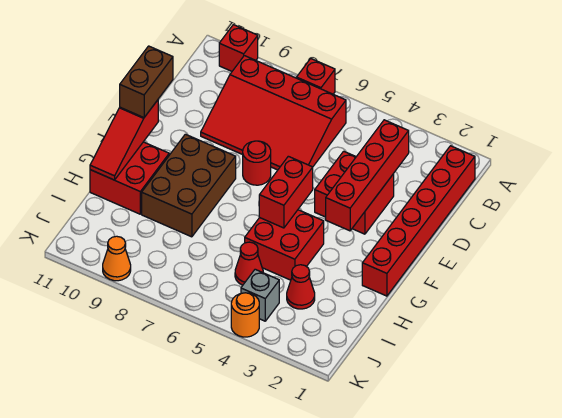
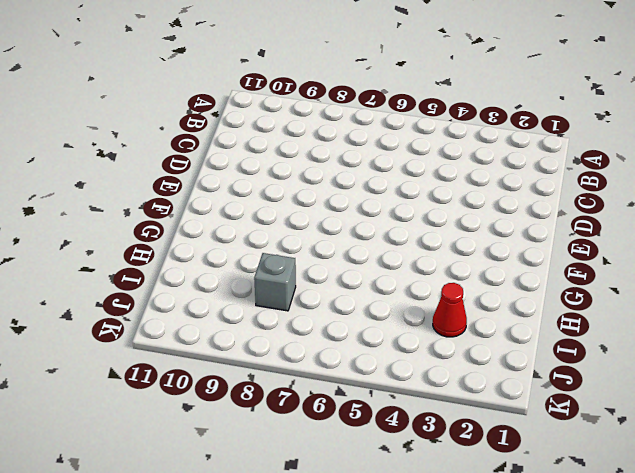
grey 1x1 brick [254,253,296,311] -> grey 1x1 brick moved to [241,269,279,321]
none -> red 1x1 brick [297,59,335,94]
none -> red 1x1 brick [219,25,258,71]
none -> red 1x6 brick [362,146,475,296]

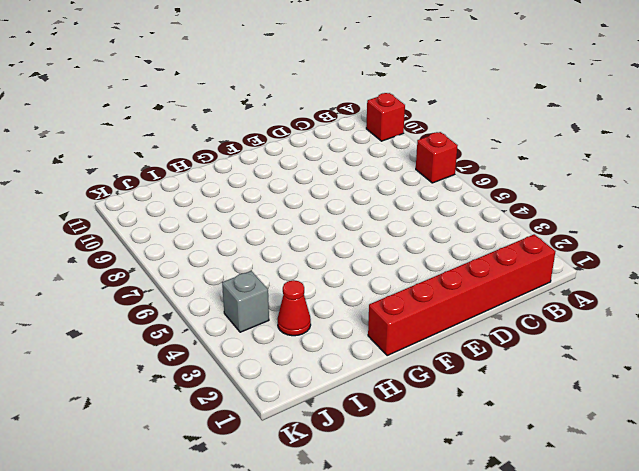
none -> red 3x4 slope [201,56,346,170]
none -> red 2x2 brick [315,151,394,234]
none -> red 1x1 round brick [243,141,271,185]

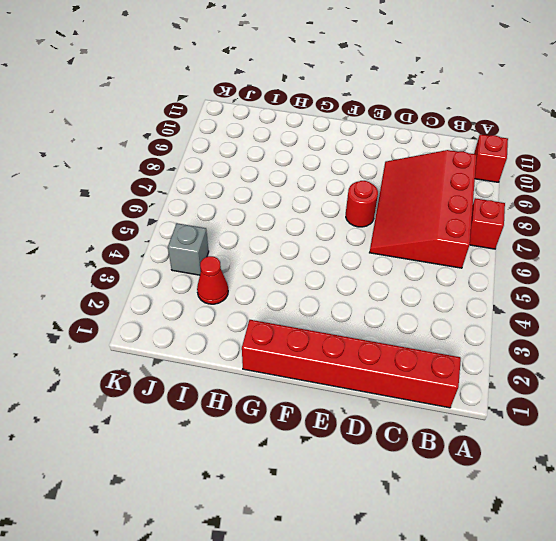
none -> red 2x2 brick [315,151,394,234]
none -> brown 2x3 brick [142,134,236,237]
none -> red 2x2 brick [245,210,324,280]

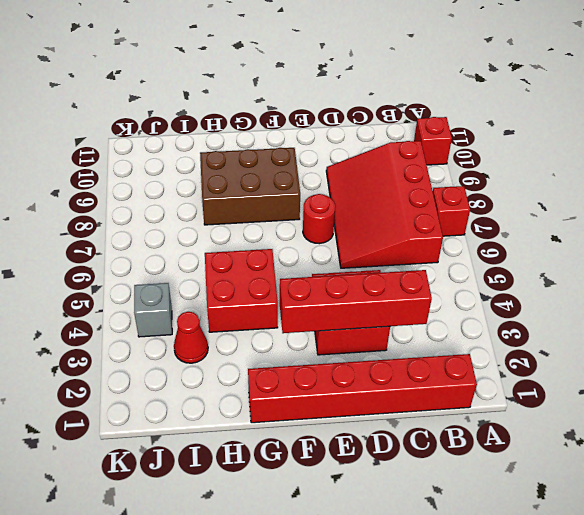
none -> red 2x2 brick [90,142,169,214]
none -> red 1x1 cone [235,242,263,285]
none -> orange 1x1 round brick [231,293,259,337]

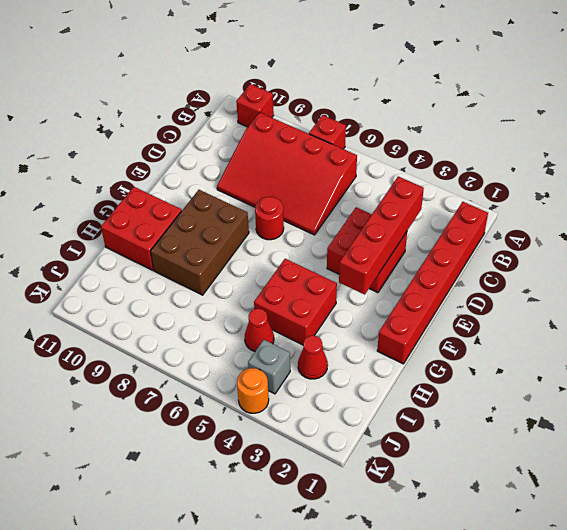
none -> orange 1x1 cone [103,236,131,281]
none -> red 1x2 brick [259,156,313,228]
none -> red 1x3 slope [90,100,158,180]

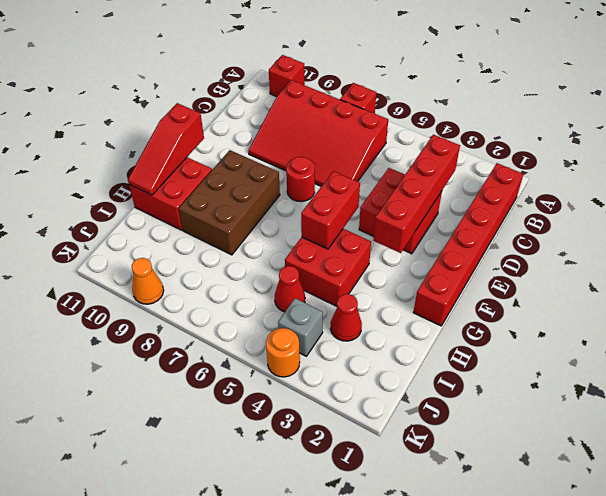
none -> brown 1x2 brick [120,46,173,118]

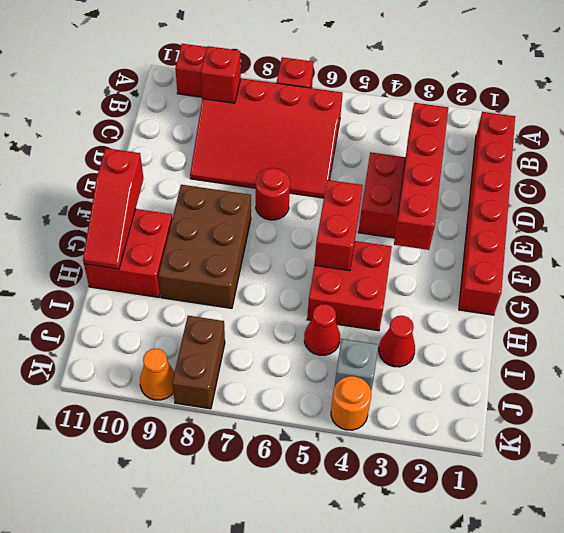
red 1x1 brick [201,46,241,103] -> none
brown 1x2 brick [172,316,225,409] -> brown 1x2 brick moved to [120,46,173,118]

